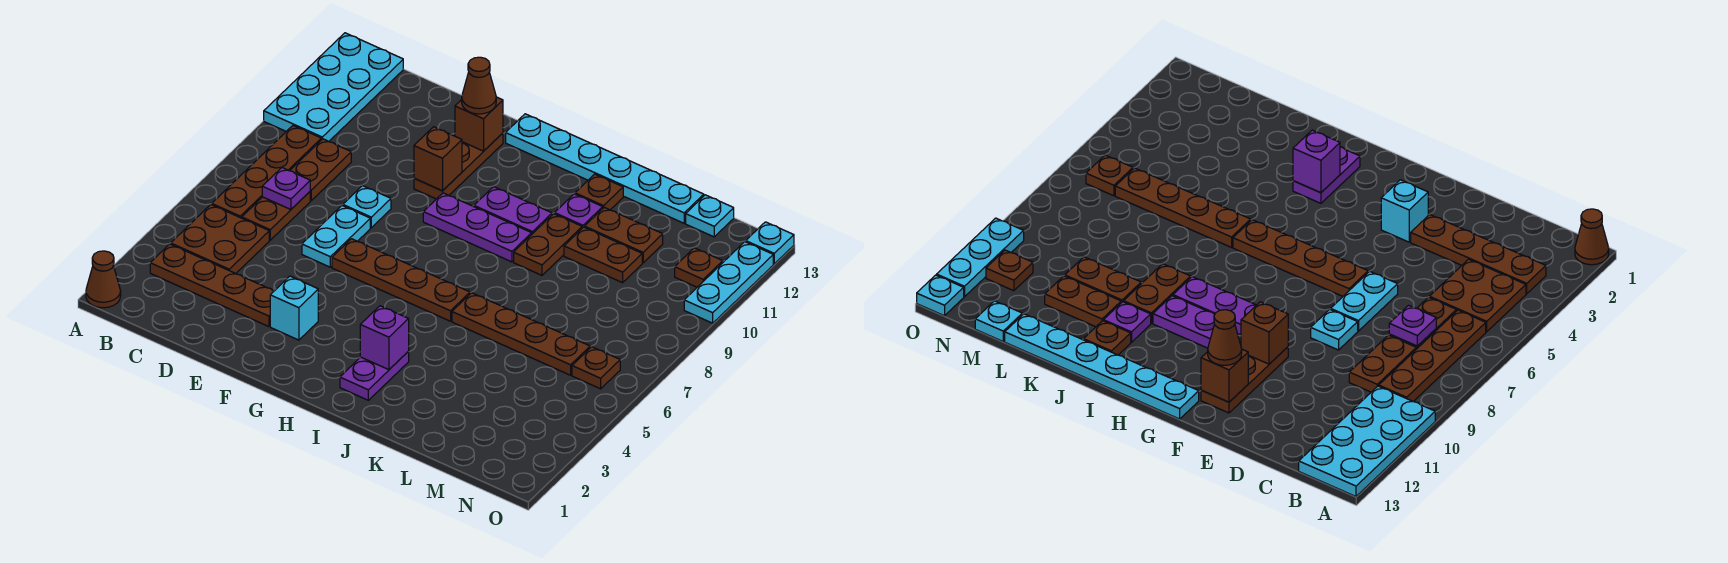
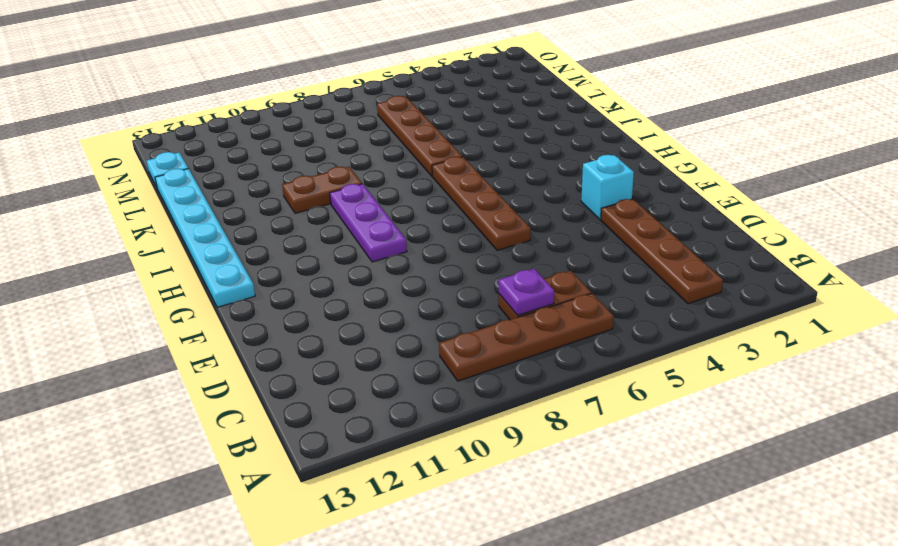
none -> brown 1x1 cone [86,251,121,308]
none -> cyan 2x4 plate [264,33,403,141]
none -> brown 2x2 plate [171,205,269,273]
none -> brown 1x2 plate [290,139,351,200]

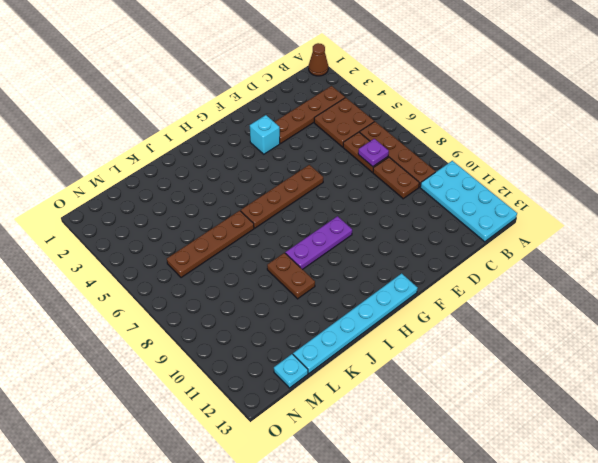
none -> cyan 1x2 plate [302,206,370,267]
none -> cyan 1x1 plate [343,186,391,228]
none -> brown 1x3 plate [414,133,503,199]
none -> purple 1x2 plate [474,187,552,234]

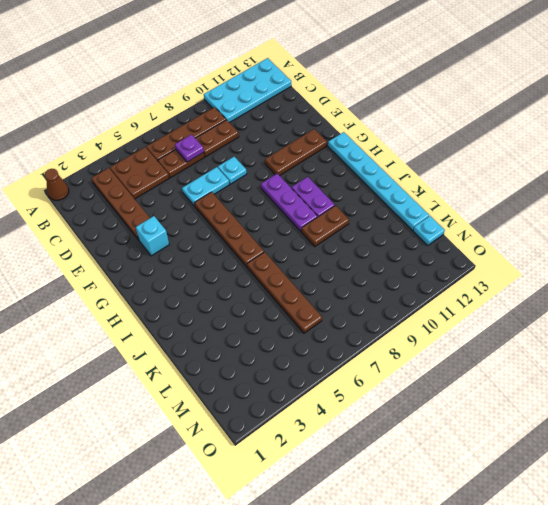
none -> purple 1x2 plate [340,351,409,400]
none -> purple 1x1 plate [555,194,603,228]
none -> brown 1x1 plate [575,174,623,210]
none -> brown 1x2 plate [564,227,642,283]

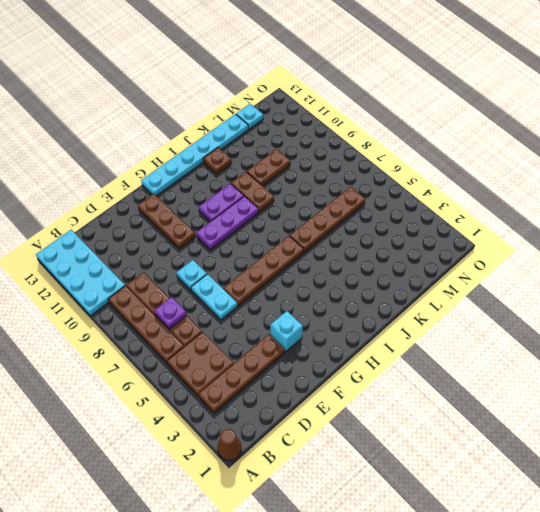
none -> purple 1x2 plate [340,351,409,400]
none -> purple 1x1 plate [555,194,603,228]
none -> brown 1x2 plate [585,207,663,263]
none -> brown 1x1 plate [572,347,620,389]

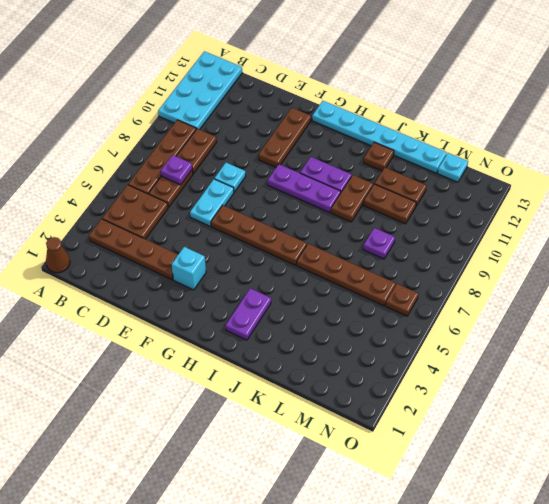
purple 1x1 plate [363,228,395,259] -> purple 1x1 plate moved to [555,194,603,228]
none -> brown 1x1 plate [675,248,723,287]
none -> cyan 1x3 plate [684,242,773,323]
none -> cyan 1x1 plate [746,222,794,264]
none -> brown 1x1 brick [414,127,462,191]

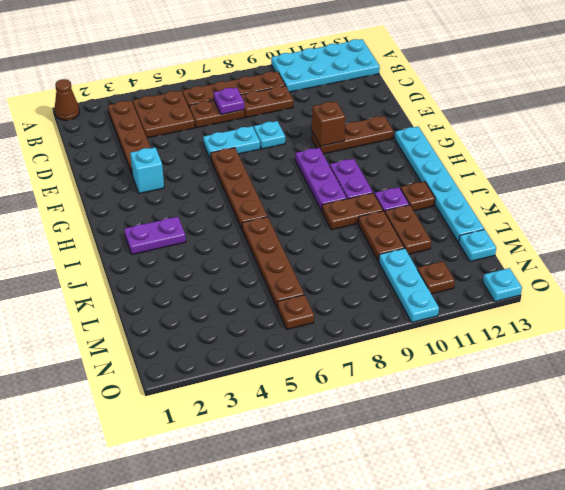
cyan 1x3 plate [379,248,439,322] -> cyan 1x3 plate turned to [684,242,773,323]
none -> brown 1x1 brick [455,97,503,151]
none -> purple 1x1 brick [360,306,409,370]
none -> brown 1x1 cone [462,57,496,114]

